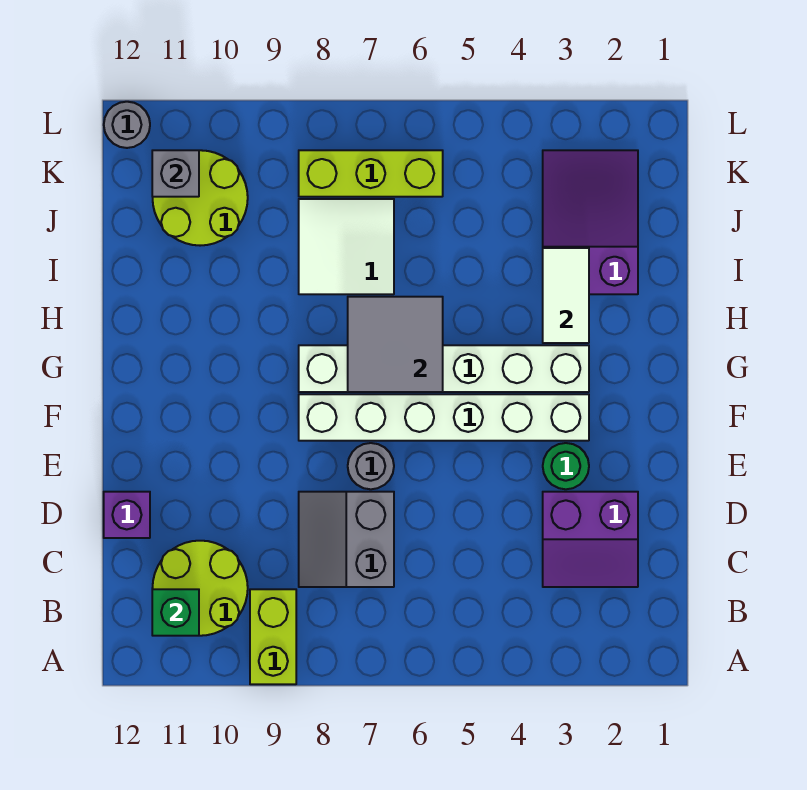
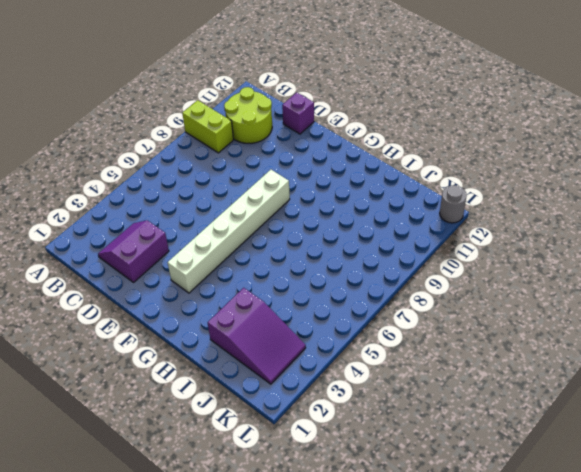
none -> grey 2x2 slope [299,492,394,587]
none -> green 1x1 round brick [543,443,589,489]
none -> grey 1x1 round brick [348,443,394,489]

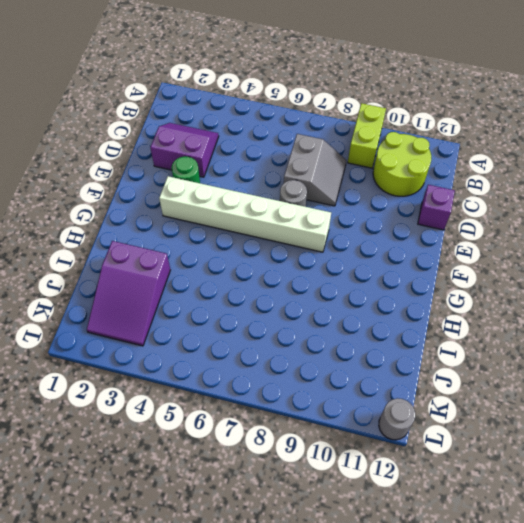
none -> white 1x6 brick [299,345,589,392]
none -> white 2x2 tile [299,199,394,294]
none -> lime 2x2 round brick [153,150,248,246]

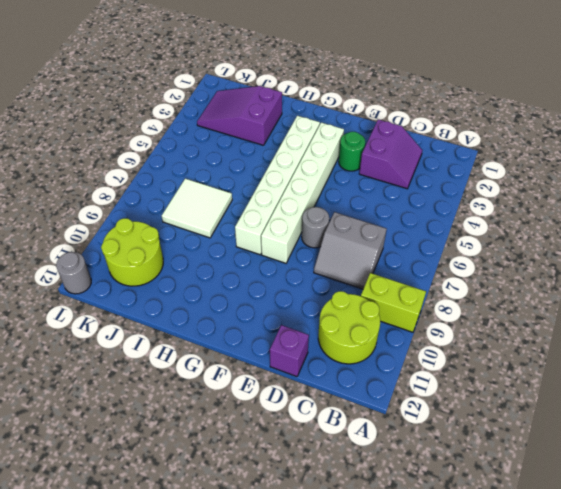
none -> lime 1x3 brick [299,150,443,197]
none -> green 1x1 brick [152,589,199,636]
none -> grey 2x2 tile [348,297,443,392]

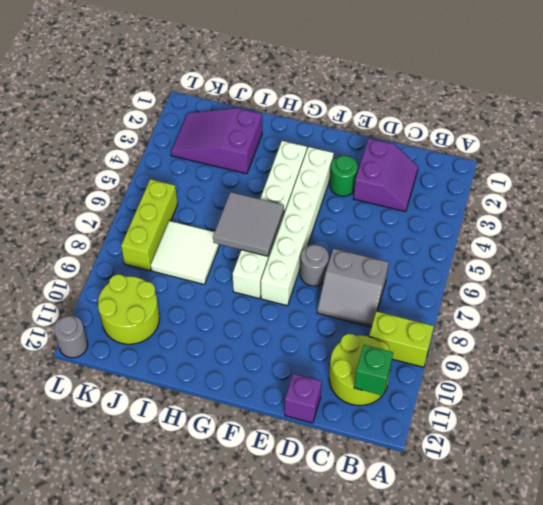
none -> white 1x2 tile [543,248,589,343]
none -> grey 1x1 brick [152,150,199,197]

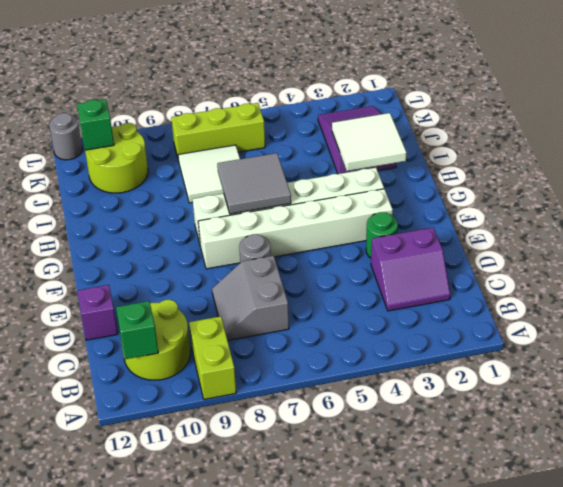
white 2x2 tile [332,113,406,171] -> white 1x2 tile [543,248,589,343]
green 1x1 brick [77,99,114,150] -> grey 1x1 brick [152,150,199,197]

